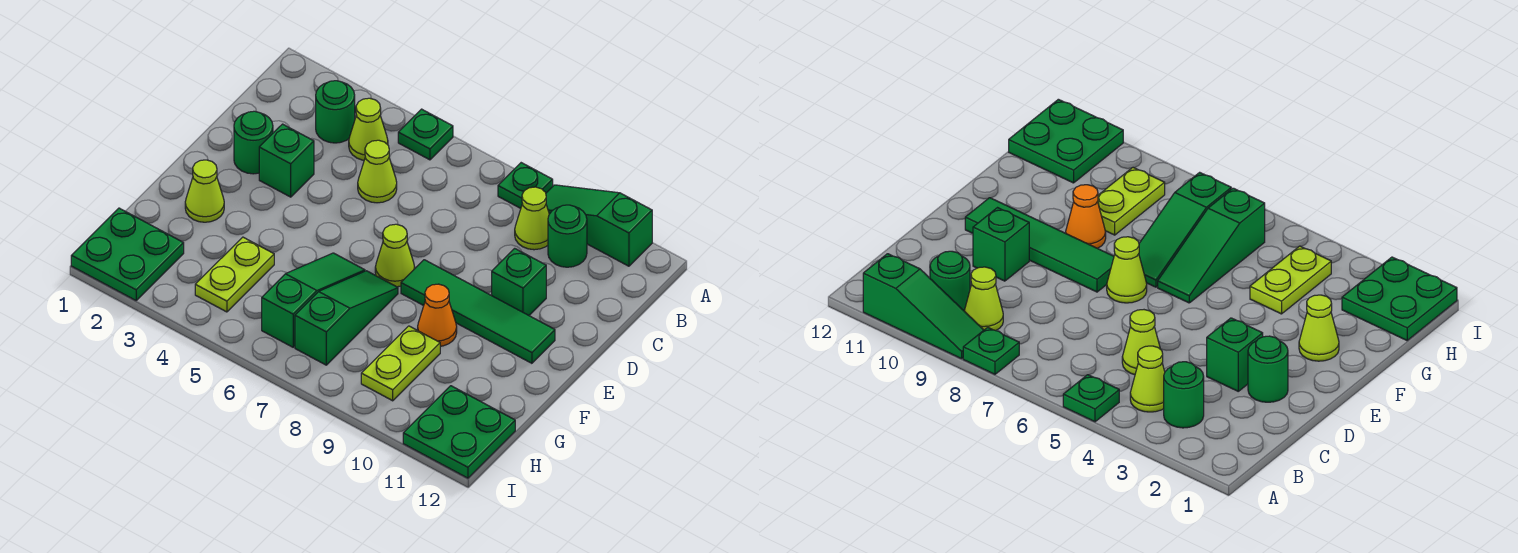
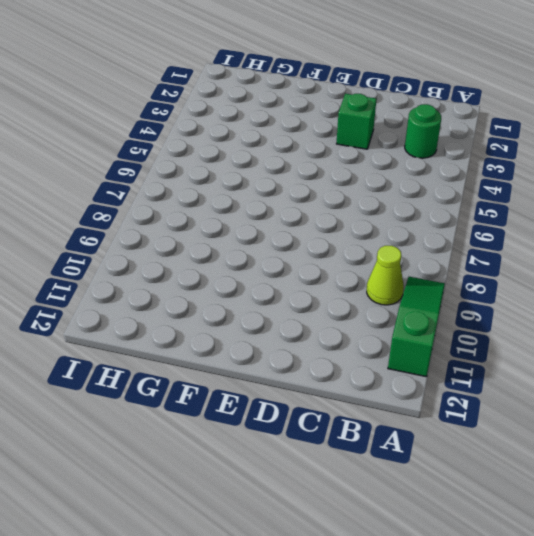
none -> green 1x1 plate [398,109,453,160]
none -> green 1x1 plate [498,163,553,208]
none -> lime 1x1 cone [349,98,388,160]

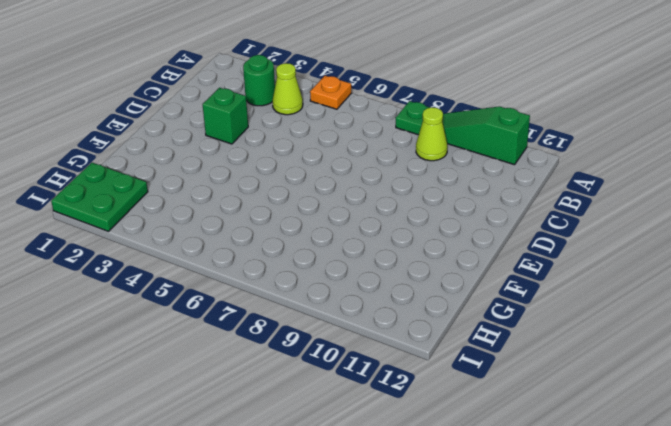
orange 1x1 plate [310,76,351,109] -> green 1x1 plate [398,109,453,160]
none -> green 1x1 round brick [548,205,587,267]
none -> lime 1x1 cone [358,140,397,203]
none -> green 1x1 round brick [234,111,273,174]

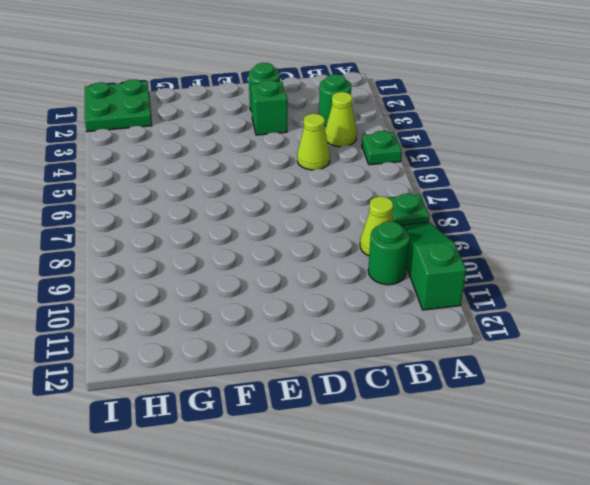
none -> green 1x1 brick [492,248,546,315]
none -> lime 1x1 cone [375,224,415,287]
none -> green 1x4 tile [401,260,555,363]

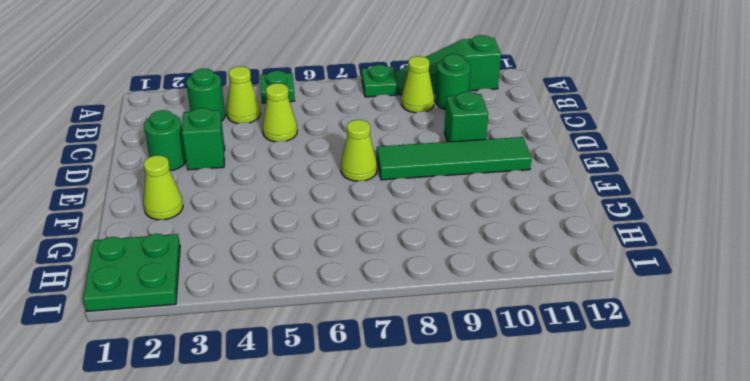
none -> green 1x3 slope [262,253,365,347]
none -> green 1x3 slope [295,271,398,365]
none -> orange 1x1 cone [418,284,457,346]

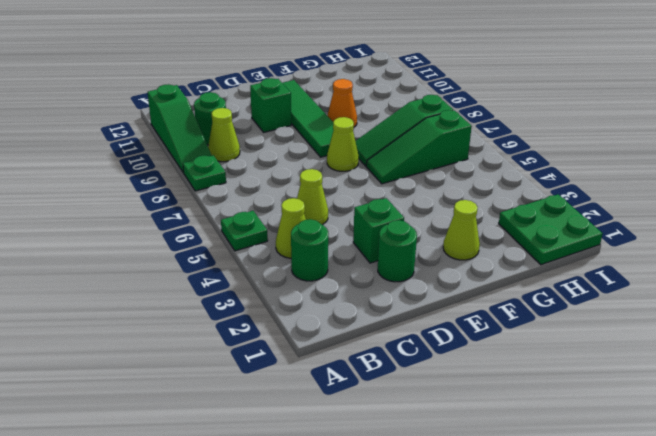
none -> lime 1x2 plate [195,237,274,312]
none -> lime 1x2 plate [361,326,440,401]
none -> green 2x2 plate [403,386,515,478]

